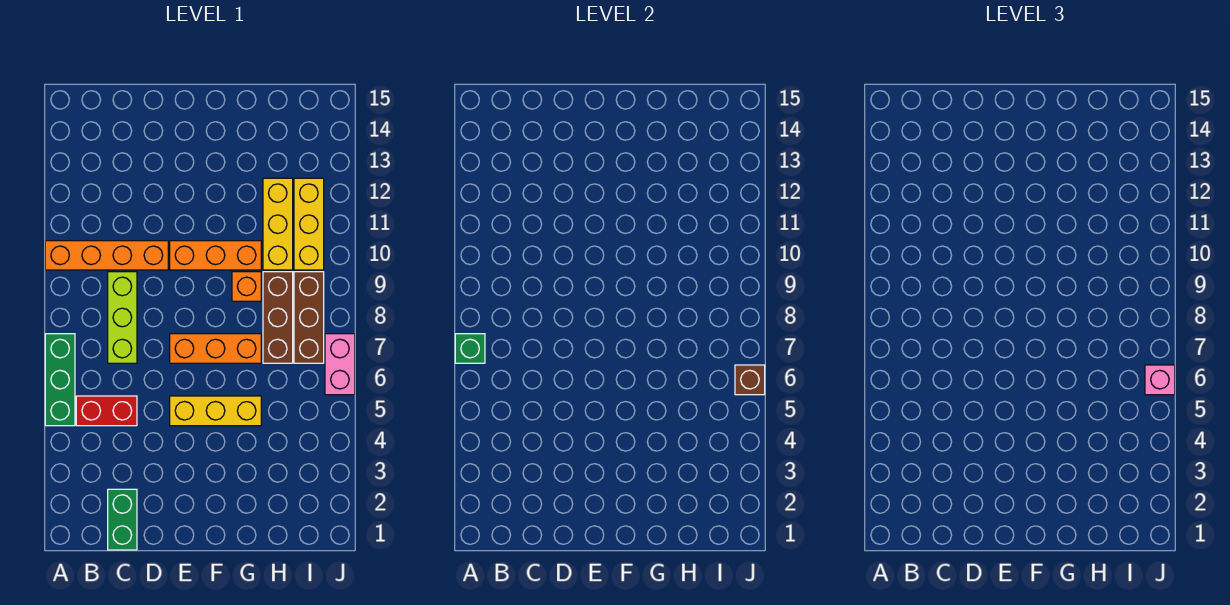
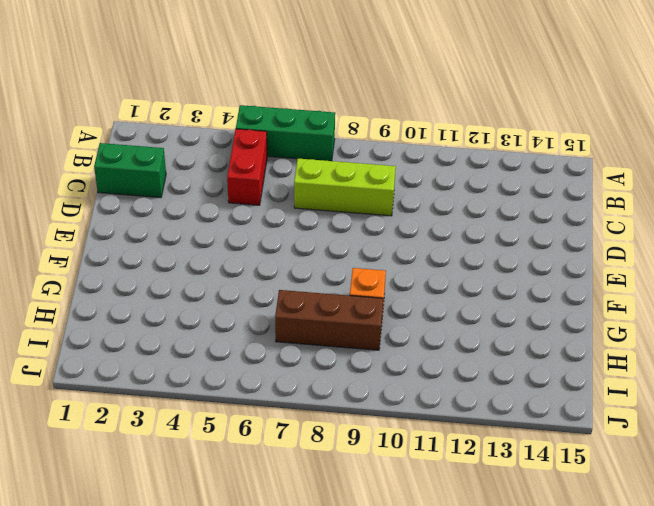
none -> orange 1x4 brick [45,241,168,270]
none -> yellow 1x3 brick [170,396,261,426]
none -> orange 1x3 brick [170,334,261,363]

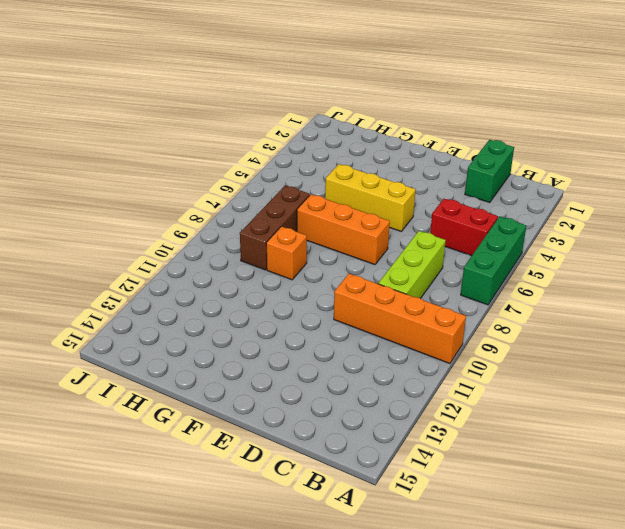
none -> orange 1x3 brick [170,241,261,270]
none -> yellow 1x3 brick [263,178,293,270]
none -> brown 1x3 brick [294,272,324,363]

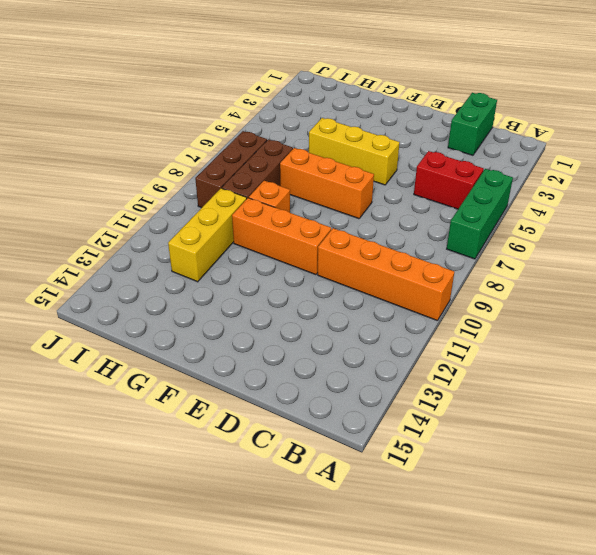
none -> lime 1x3 brick [108,272,137,363]
none -> yellow 1x3 brick [294,178,324,270]
none -> pink 1x2 brick [325,334,355,395]

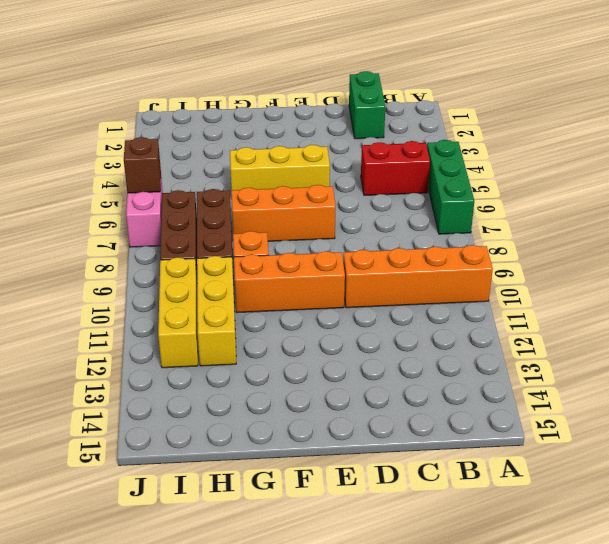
none -> lime 1x3 brick [108,272,137,363]
none -> green 1x1 brick [455,334,485,363]
none -> pink 1x1 brick [1145,365,1175,395]

